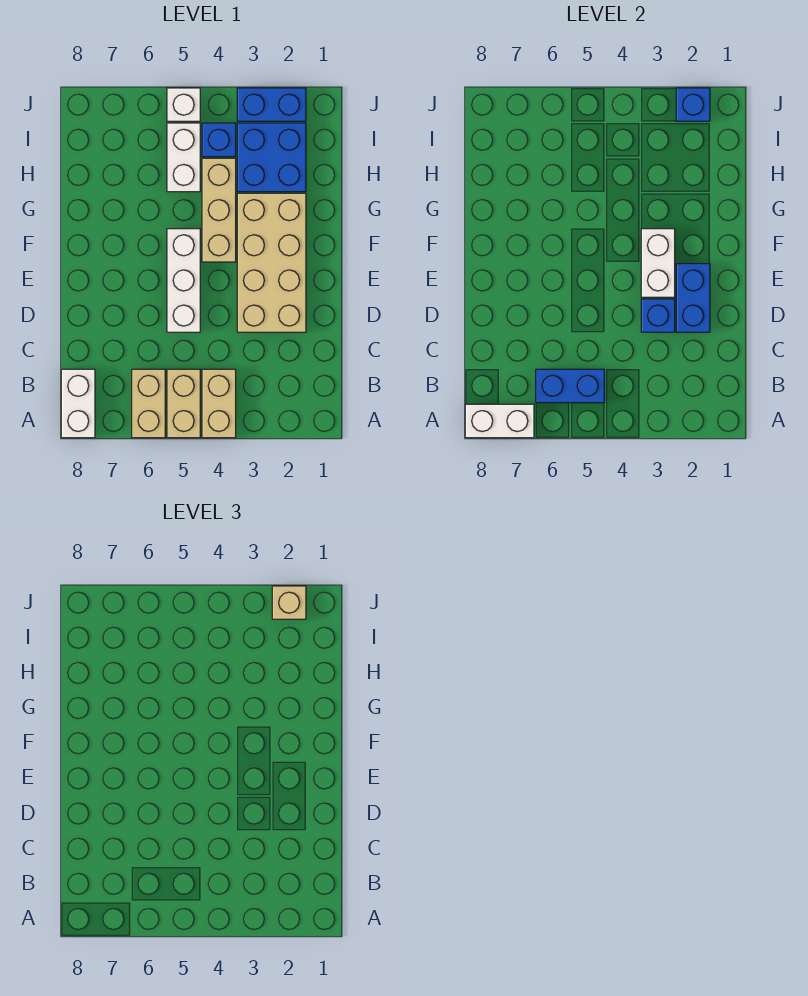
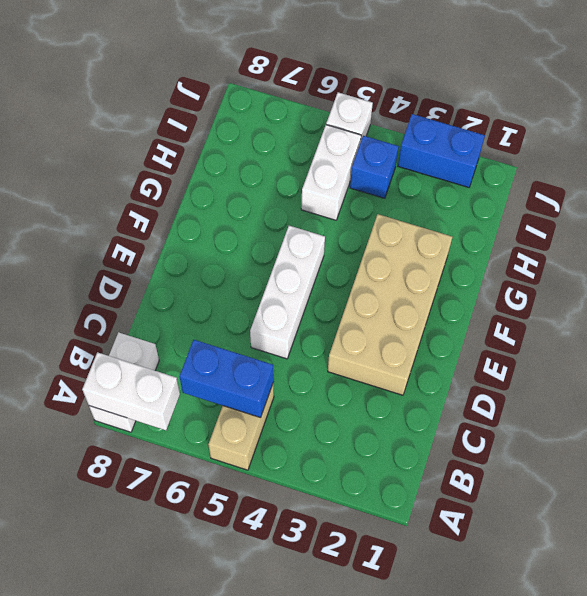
none -> tan 1x2 brick [202,369,236,438]
none -> tan 1x2 brick [132,369,165,438]
none -> tan 1x3 brick [202,158,236,262]

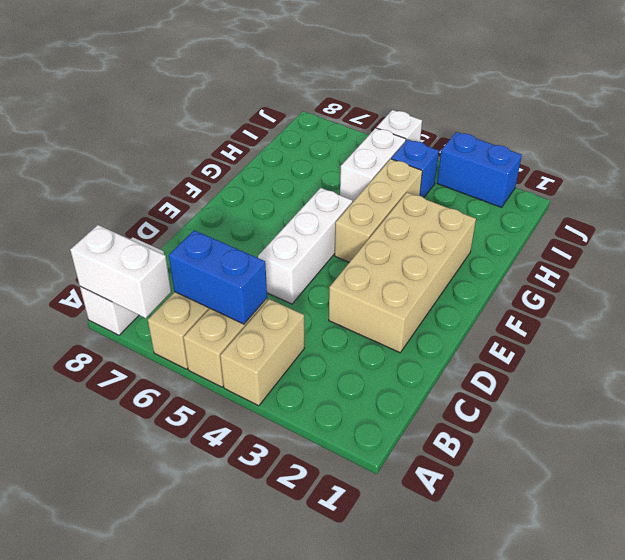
none -> blue 2x2 brick [237,123,306,192]
none -> blue 1x2 brick [676,264,710,332]
none -> blue 1x1 brick [641,299,675,332]

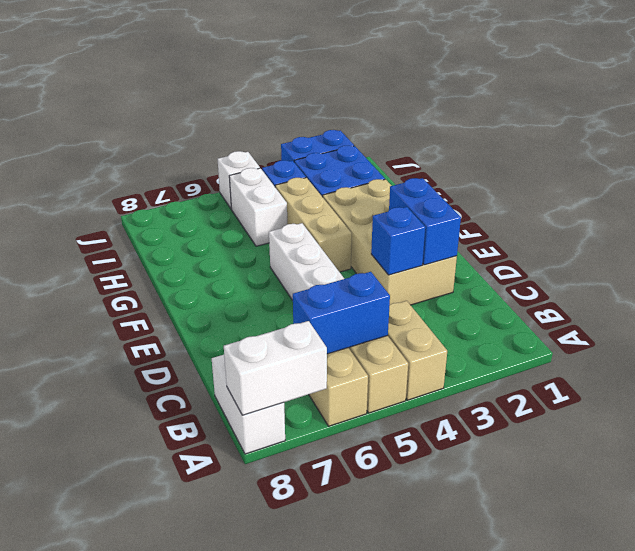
none -> white 1x2 brick [641,229,675,297]
none -> blue 1x1 brick [676,88,710,121]
none -> tan 1x1 brick [272,586,306,619]

